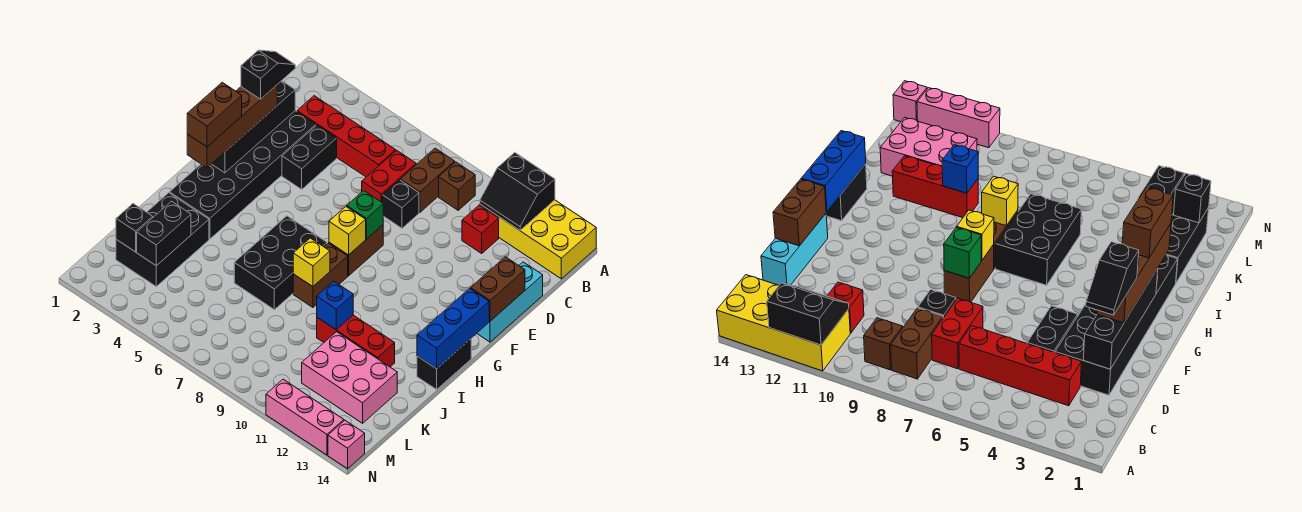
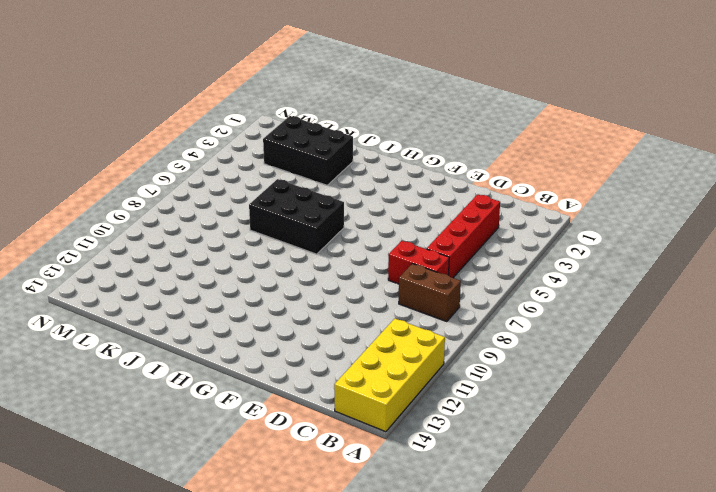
none -> brown 1x1 brick [439,162,475,210]
none -> red 1x1 brick [462,205,499,253]
none -> black 2x6 brick [170,111,316,239]
none -> black 1x2 brick [282,125,337,189]

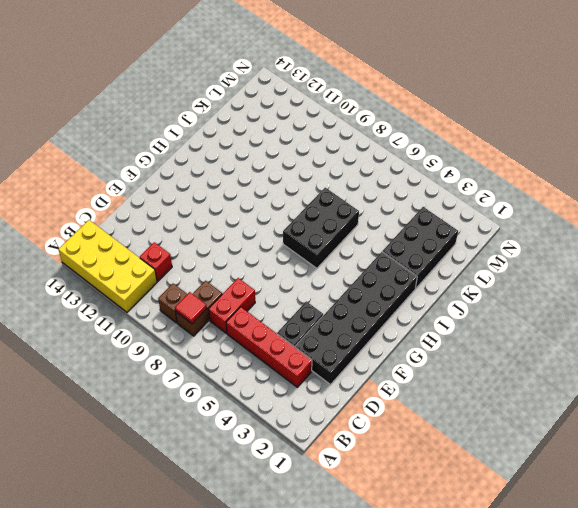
red 1x1 tile [175,292,207,324] -> none
none -> black 1x1 brick [382,180,419,228]
none -> cyan 1x3 brick [477,262,543,342]
none -> brown 1x2 brick [329,225,383,276]
none -> brown 1x2 brick [293,243,348,307]

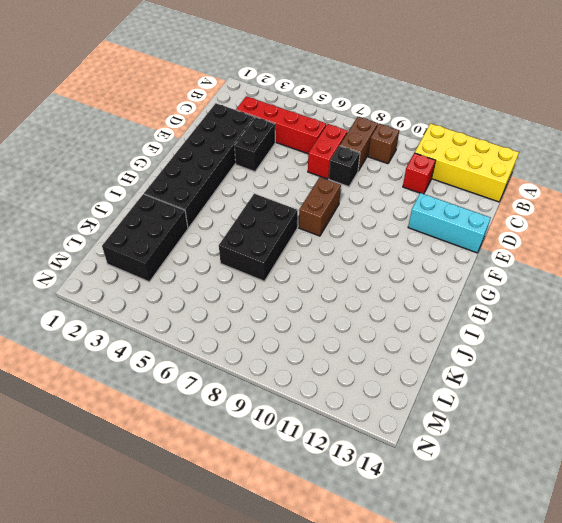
cyan 1x3 brick [408,193,491,253] -> cyan 1x3 brick turned to [477,262,543,342]
none -> brown 1x2 brick [293,243,348,307]
none -> black 1x2 brick [417,339,471,389]
none -> red 1x3 brick [317,315,395,367]
none -> pink 2x3 brick [302,332,397,423]

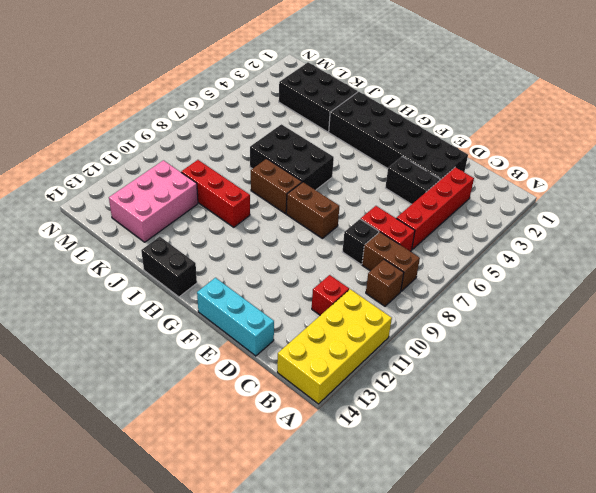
red 1x3 brick [181,160,250,227] -> red 1x3 brick turned to [317,315,395,367]
none -> pink 1x3 brick [266,379,344,455]
none -> pink 1x1 brick [328,420,365,469]
none -> black 2x2 slope [480,153,555,230]
none -> black 1x4 brick [212,81,295,173]

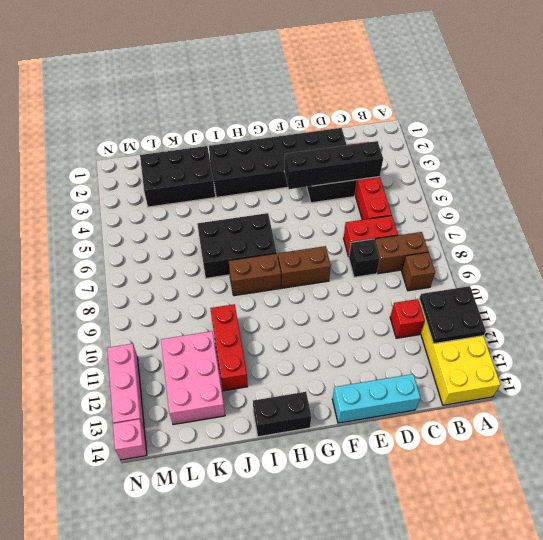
black 2x2 plate [419,286,486,344] -> black 2x2 slope [480,153,555,230]
black 1x4 brick [284,141,383,189] -> black 1x4 brick moved to [212,81,295,173]
none -> brown 1x2 brick [471,257,525,321]
none -> green 1x1 brick [347,191,383,239]
none -> yellow 1x1 brick [329,207,366,255]
none -> blue 1x3 brick [417,288,489,369]

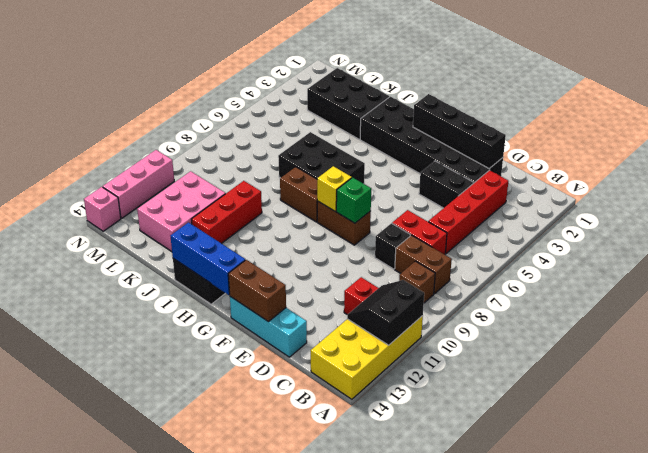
none -> yellow 1x1 brick [293,238,330,287]
none -> blue 1x1 brick [317,281,353,330]
none -> black 1x2 brick [137,201,191,266]
none -> black 1x1 brick [116,204,153,252]

